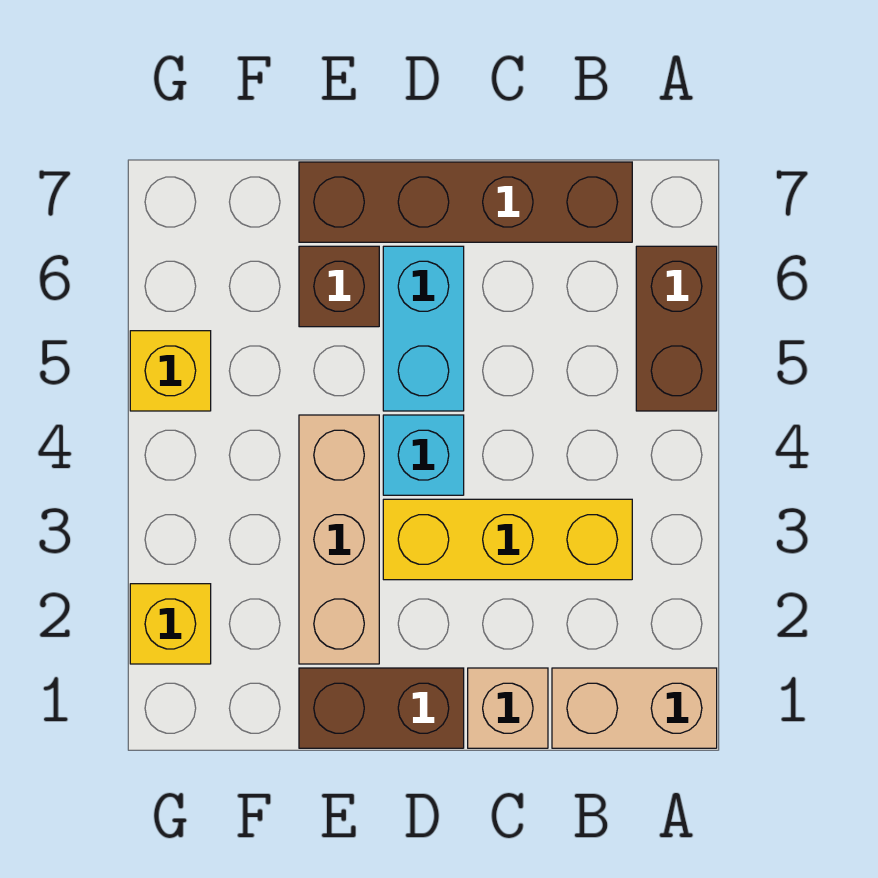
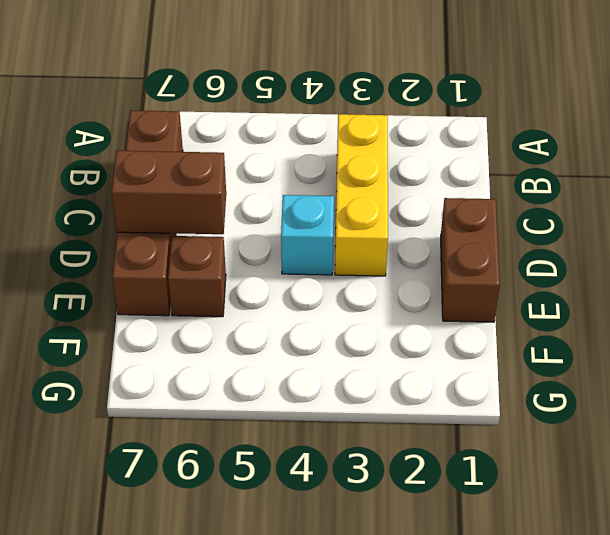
brown 1x2 brick [112,151,226,234] -> brown 1x2 brick moved to [636,246,717,411]
none -> tan 1x2 brick [552,668,717,748]
none -> tan 1x1 brick [468,668,548,748]
none -> cyan 1x2 brick [383,246,464,411]

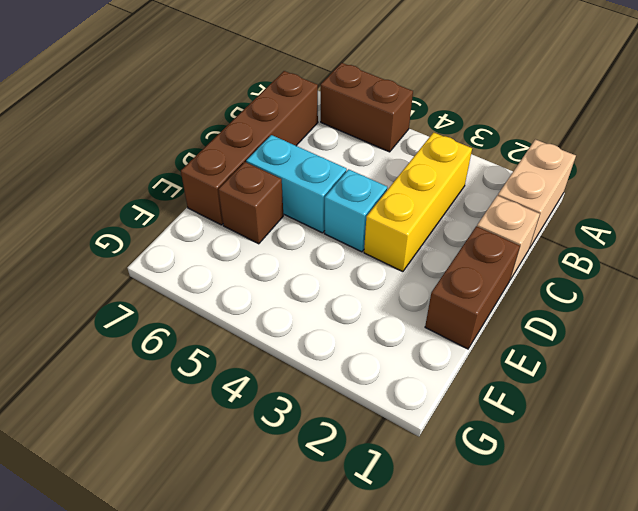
none -> tan 1x3 brick [299,415,379,664]
none -> yellow 1x1 brick [130,584,211,664]
none -> yellow 1x1 brick [130,331,211,411]

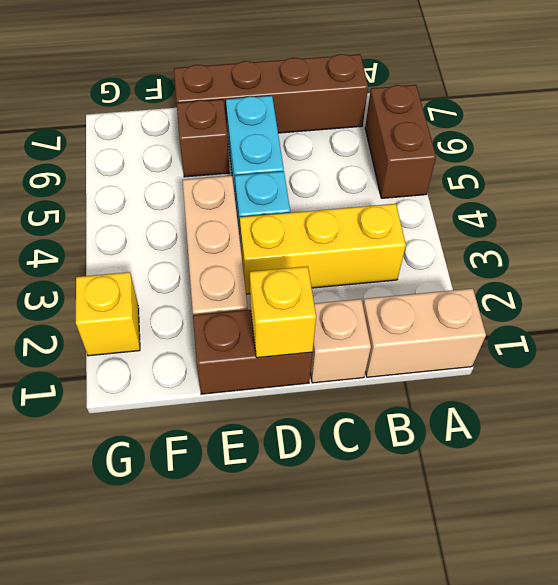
yellow 1x1 brick [250,266,316,358] -> yellow 1x1 brick moved to [130,331,211,411]

